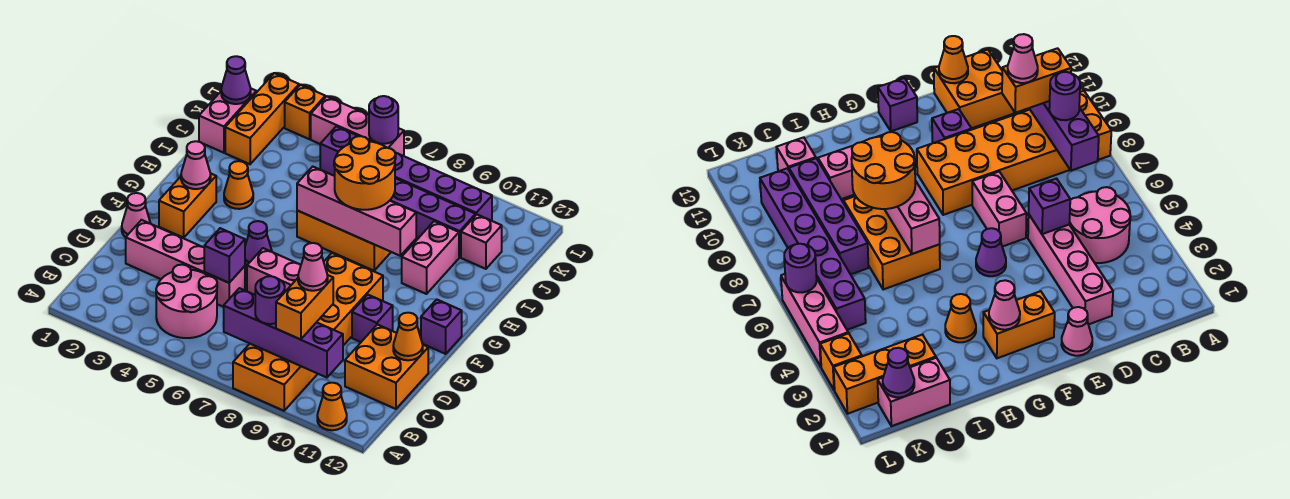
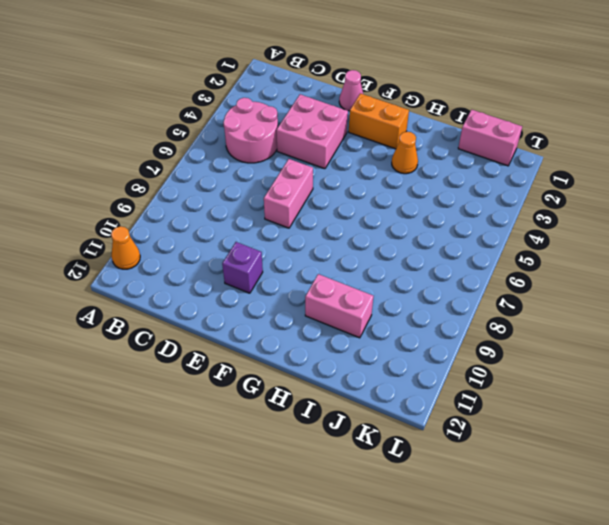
pink 2x2 brick [276,94,348,169] -> pink 1x4 brick [126,220,245,307]
none -> orange 2x6 brick [233,253,383,411]
none -> orange 2x2 brick [345,325,428,409]
none -> purple 1x1 cone [245,221,272,265]
none -> purple 1x1 brick [421,300,462,354]

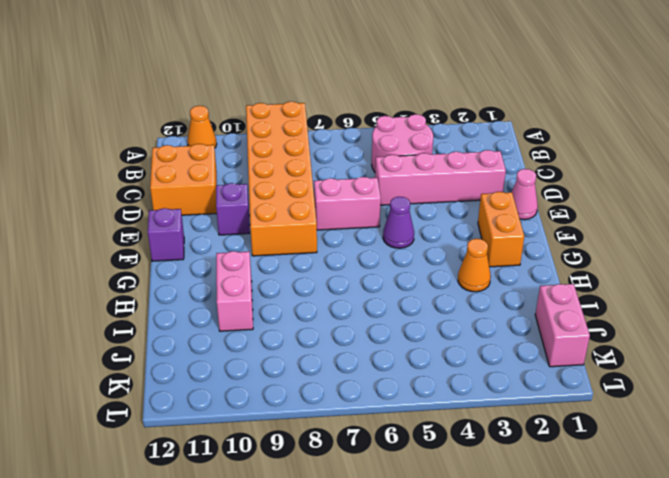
none -> orange 2x3 brick [297,211,391,271]
none -> orange 1x3 brick [225,73,299,164]
none -> purple 1x4 brick [390,178,476,257]
none -> pink 1x1 brick [461,215,502,269]

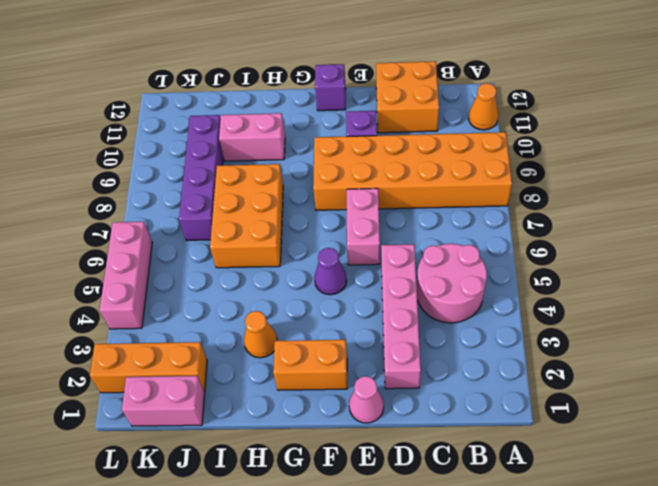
none -> pink 1x1 brick [461,215,502,269]
none -> purple 1x6 brick [320,126,492,221]
none -> orange 1x1 brick [285,85,325,139]
none -> purple 1x4 brick [224,288,343,378]

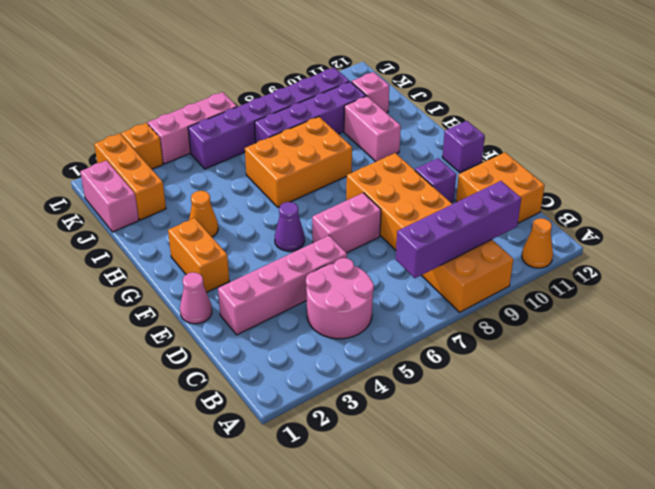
none -> purple 1x1 brick [204,228,245,283]
none -> orange 1x1 cone [393,313,423,360]
none -> pink 1x1 cone [181,141,211,189]
none -> pink 1x4 brick [297,167,416,256]

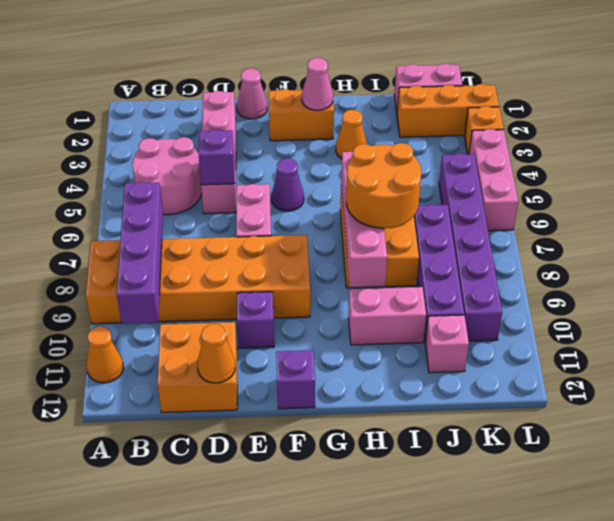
none -> purple 1x1 cone [221,56,251,104]
none -> purple 1x1 round brick [369,96,398,144]
none -> purple 1x1 round brick [255,276,285,324]
none -> orange 1x2 brick [276,275,333,340]

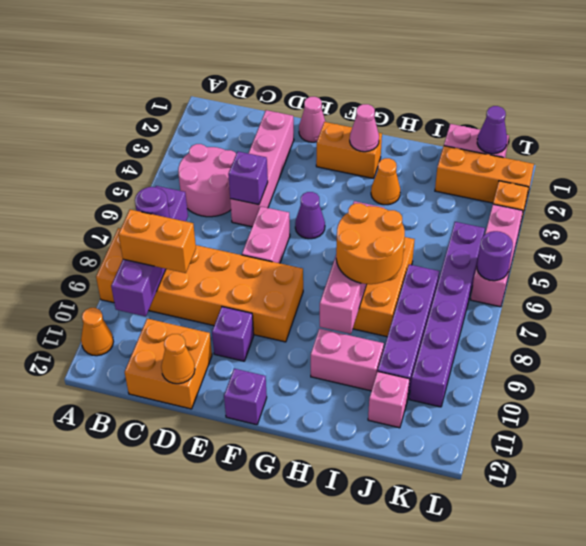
none -> pink 1x1 cone [298,243,328,291]

